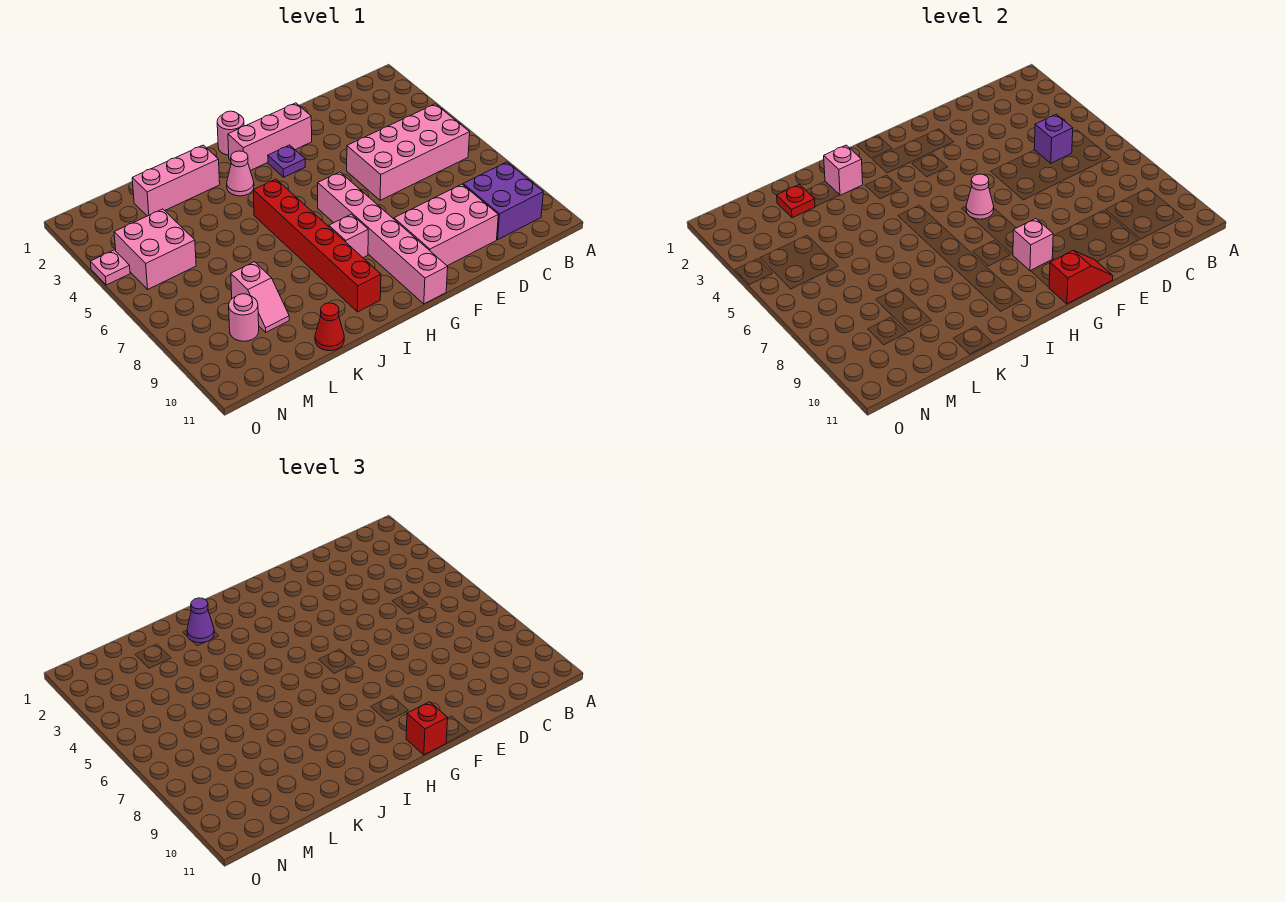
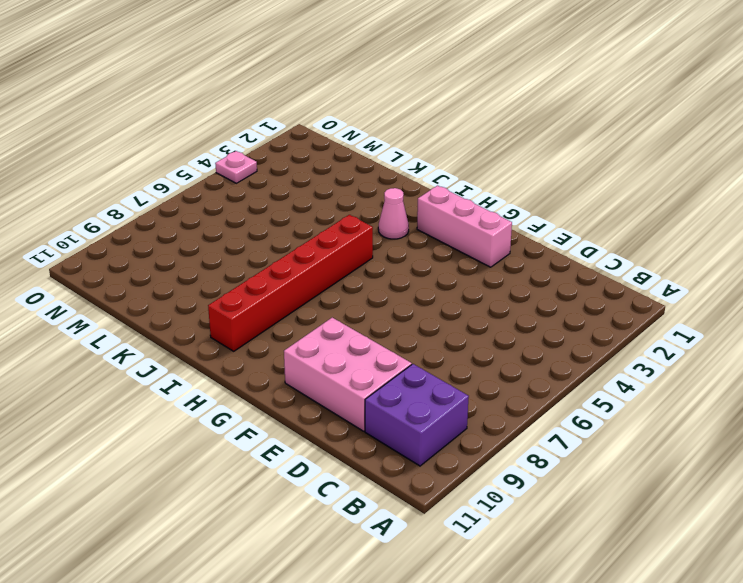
none -> pink 2x4 brick [347,104,470,200]
none -> purple 1x1 plate [268,145,305,177]
none -> pink 1x6 brick [318,172,448,304]

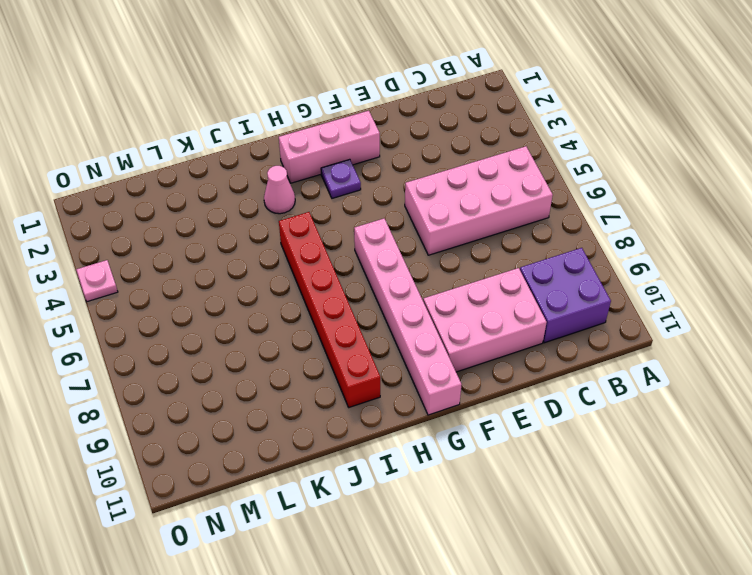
none -> pink 1x1 round brick [217,111,244,155]
none -> pink 1x1 brick [329,214,368,258]
none -> pink 1x3 brick [132,145,220,216]

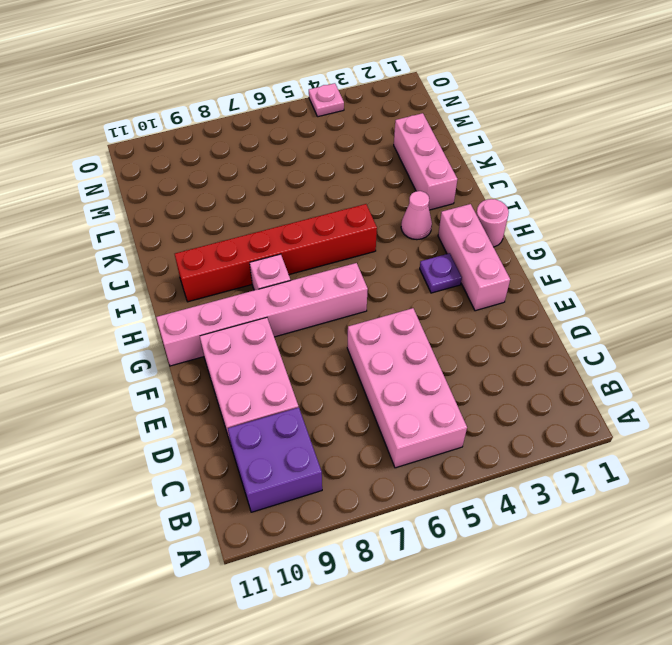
none -> red 1x1 cone [315,303,344,351]
none -> pink 1x2 slope [231,262,289,332]
none -> pink 2x2 brick [114,209,196,289]

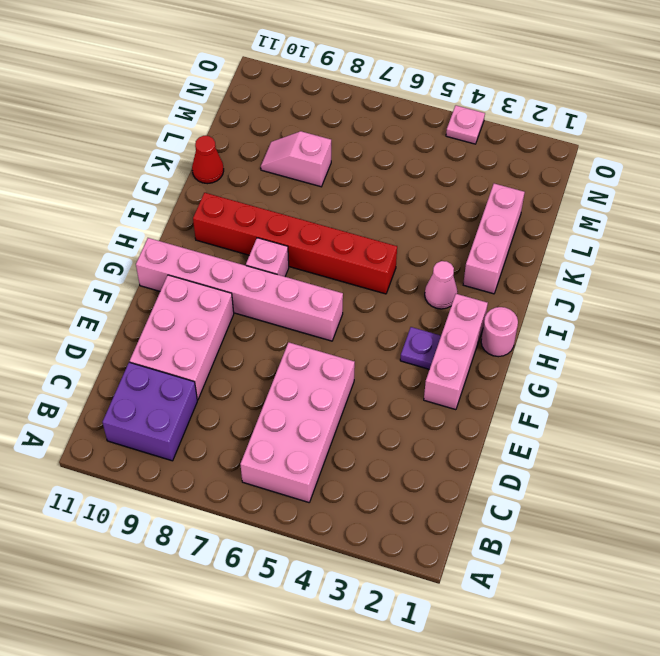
none -> pink 2x2 brick [114,209,196,289]
none -> pink 1x1 round brick [229,294,259,341]
none -> purple 1x1 brick [1034,114,1073,163]

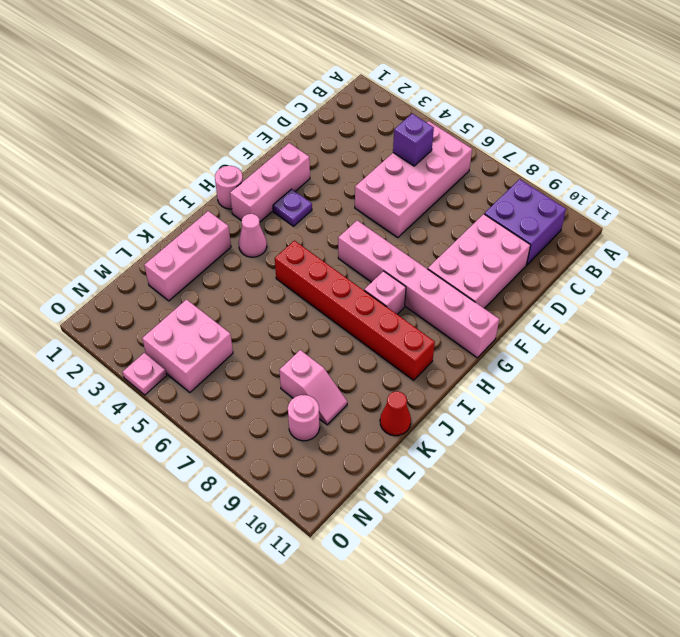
none -> red 1x2 slope [1049,251,1113,304]
none -> pink 1x1 cone [966,174,994,219]
none -> pink 1x1 brick [1013,219,1053,271]

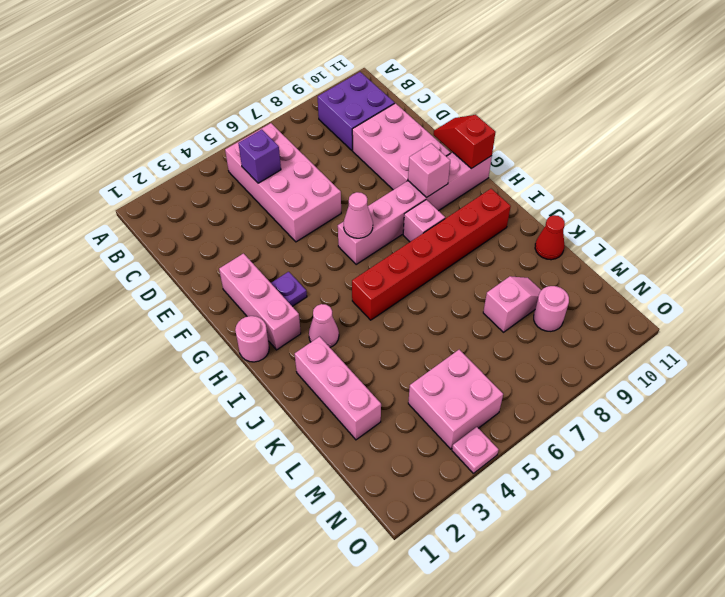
none -> pink 1x1 brick [824,145,863,195]
none -> red 1x1 plate [777,185,815,218]
none -> red 1x1 brick [406,702,448,755]

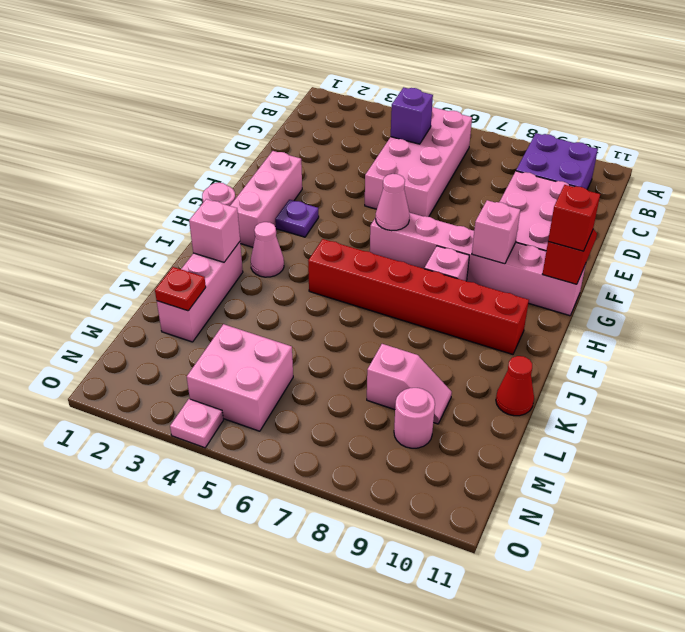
none -> purple 1x1 cone [187,598,214,643]

